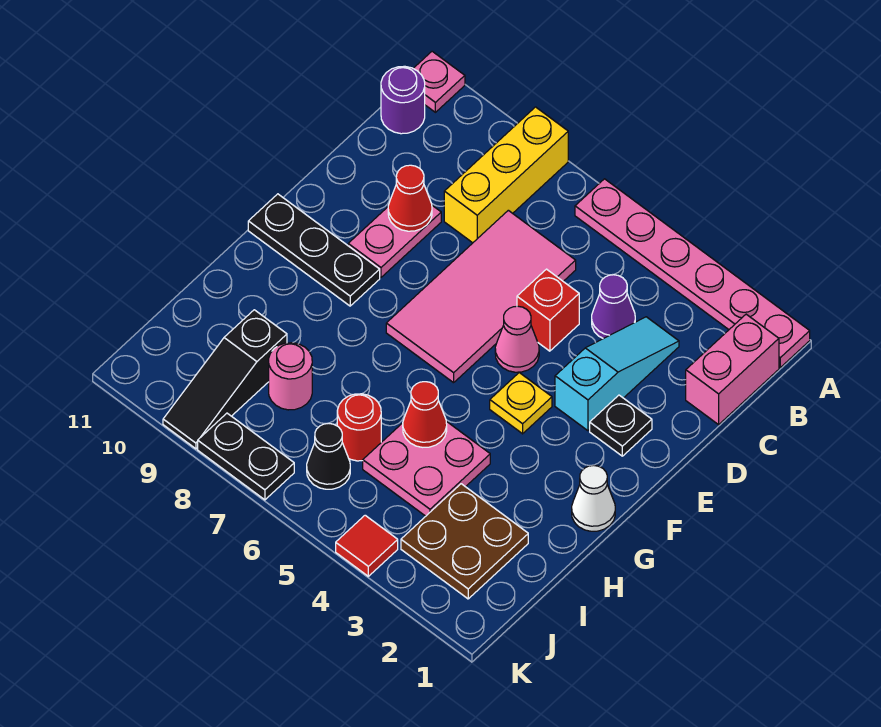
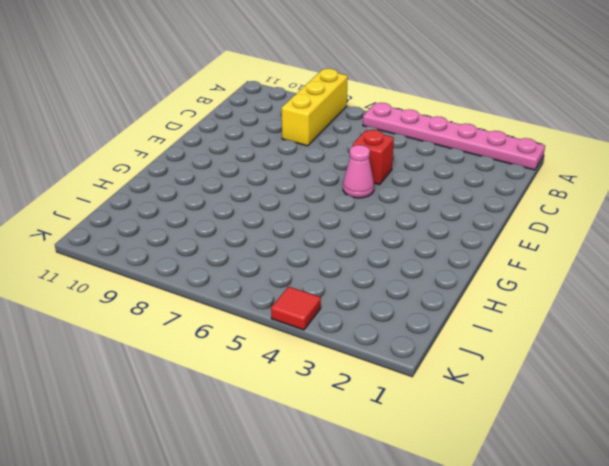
none -> pink 1x1 plate [413,51,465,112]
none -> pink 1x2 brick [686,314,779,425]
none -> purple 1x1 round brick [381,66,425,134]

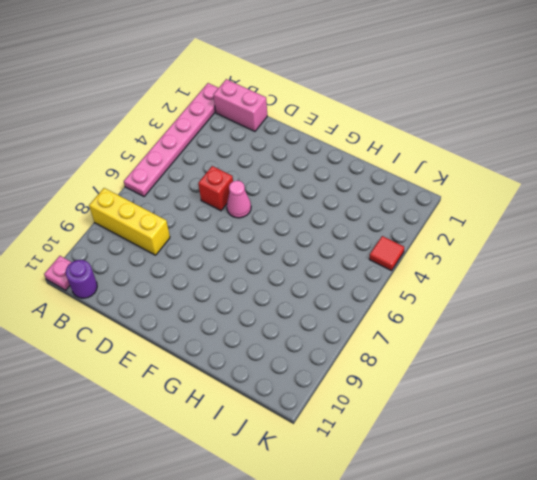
none -> cyan 1x3 slope [555,317,679,431]
none -> purple 1x1 cone [592,275,635,339]
none -> pink 2x4 tile [386,210,576,383]

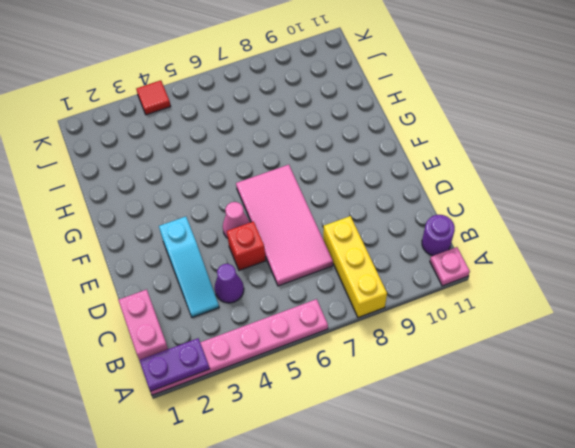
purple 1x2 plate [139,338,210,391] -> none
none -> pink 1x2 plate [348,206,441,277]
none -> black 1x1 plate [590,395,652,456]
none -> yellow 1x1 plate [490,373,552,434]

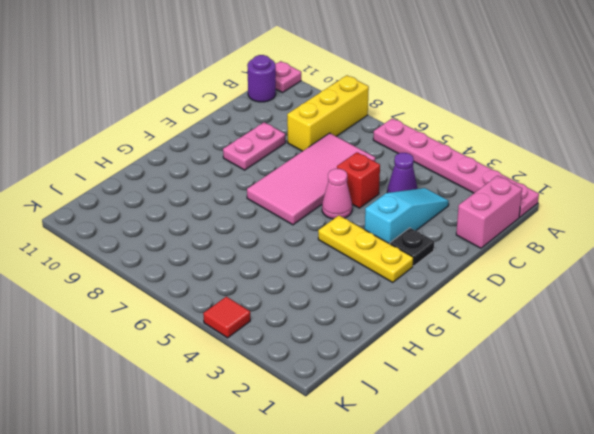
yellow 1x3 plate [318,216,413,283] -> yellow 1x1 plate [490,373,552,434]
none -> black 1x3 plate [248,194,380,306]
none -> white 1x1 cone [572,466,615,531]
none -> pink 2x2 plate [363,421,490,516]

